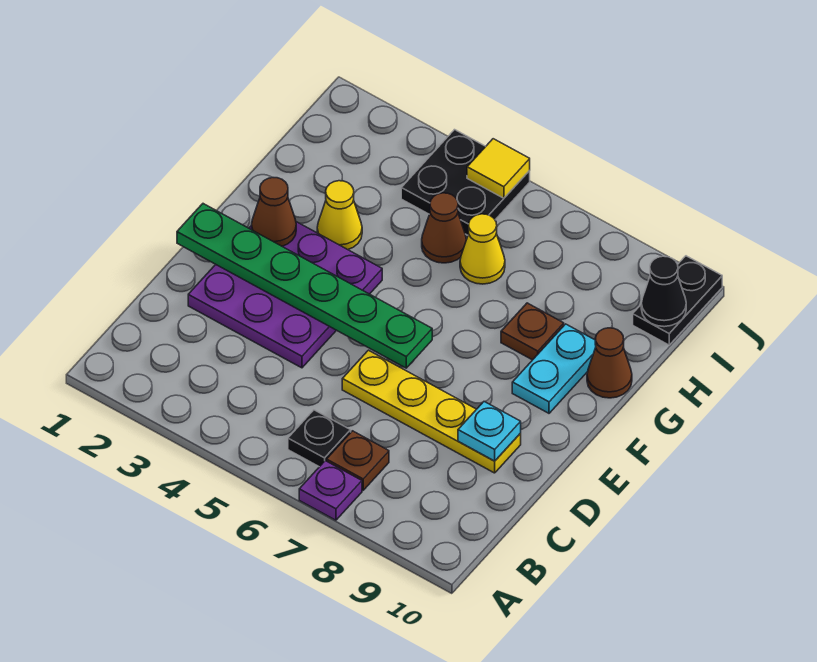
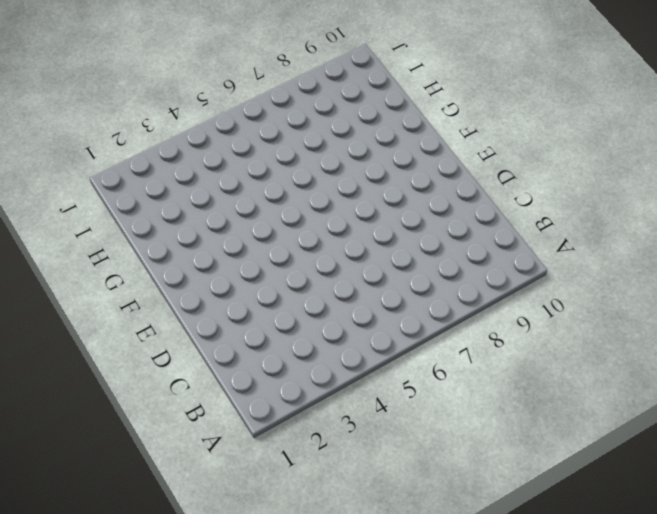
none -> purple 1x1 plate [299,461,362,520]
none -> black 1x1 plate [288,410,351,467]
none -> brown 1x1 plate [327,431,389,490]

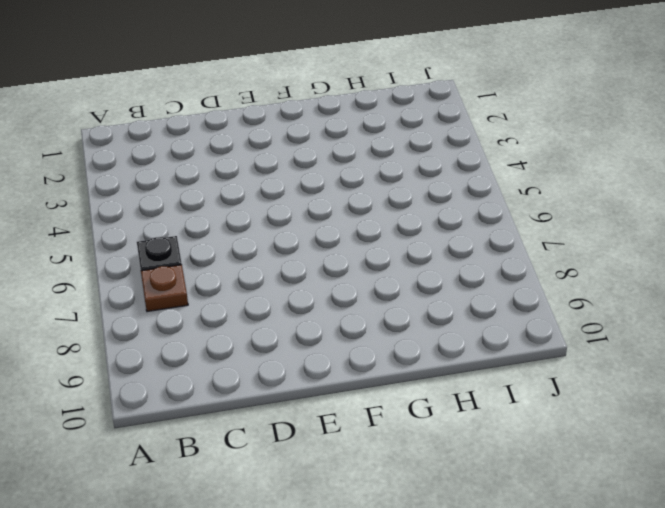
none -> purple 1x1 plate [299,461,362,520]
none -> purple 3x3 plate [188,222,382,368]
none -> yellow 1x4 plate [342,350,521,473]

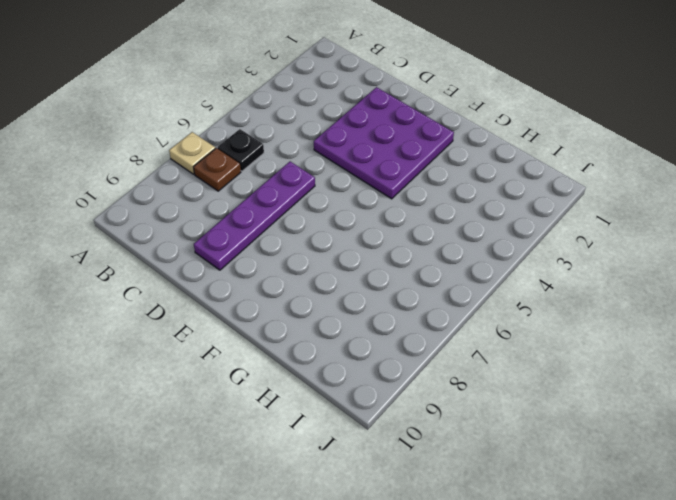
tan 1x1 plate [169,132,215,174] -> purple 1x1 plate [299,461,362,520]
purple 1x4 plate [194,162,315,270] -> yellow 1x4 plate [342,350,521,473]
none -> cyan 1x2 plate [512,324,596,413]
none -> yellow 1x1 cone [317,181,362,250]
none -> brown 1x1 plate [501,303,564,360]

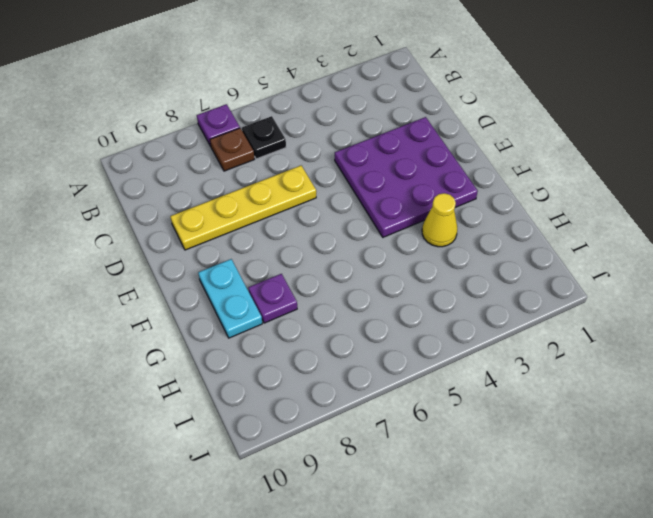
purple 1x1 plate [248,274,297,323] -> brown 1x1 plate [501,303,564,360]
none -> brown 1x1 cone [587,328,632,398]
none -> brown 1x1 cone [422,193,466,263]
none -> yellow 1x1 cone [460,214,505,284]

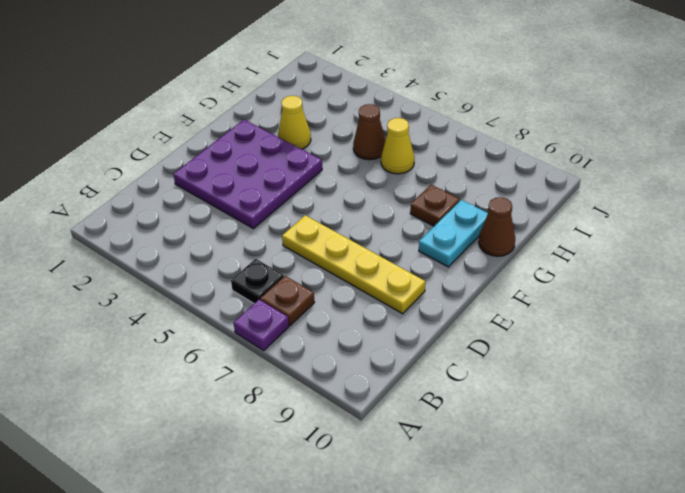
none -> black 2x2 plate [401,130,530,235]
none -> black 1x2 plate [633,256,722,345]
none -> cyan 1x1 plate [458,402,521,461]

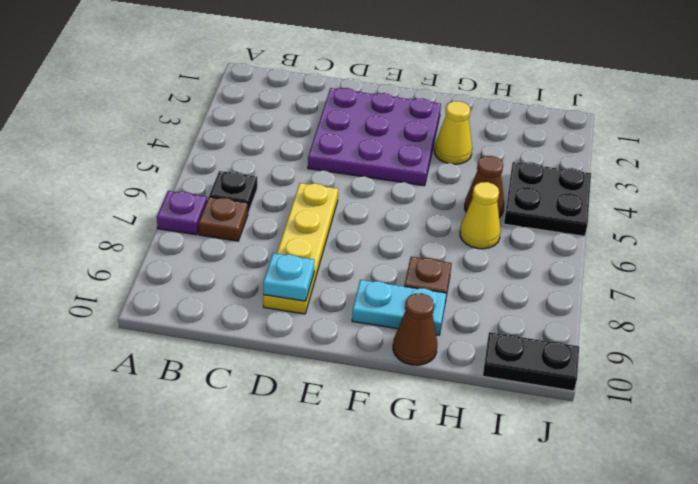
none -> green 1x6 plate [177,204,432,368]
none -> brown 1x1 cone [252,178,296,246]
none -> black 1x1 cone [641,256,686,327]

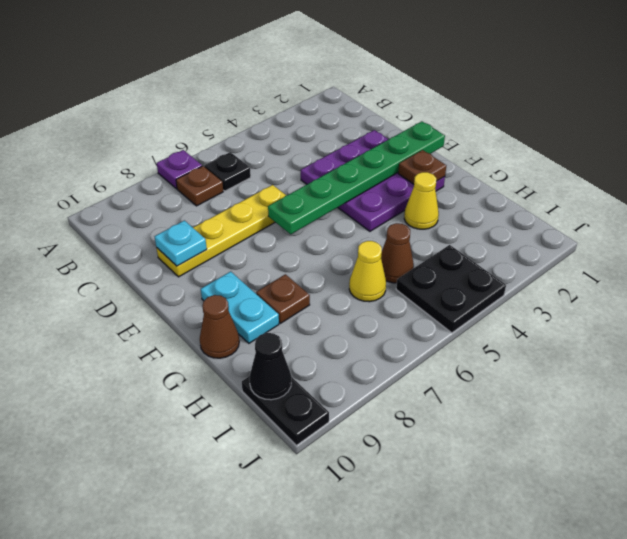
brown 1x1 plate [398,150,446,184] -> brown 1x1 cone [252,178,296,246]
none -> yellow 1x1 tile [467,139,530,198]

